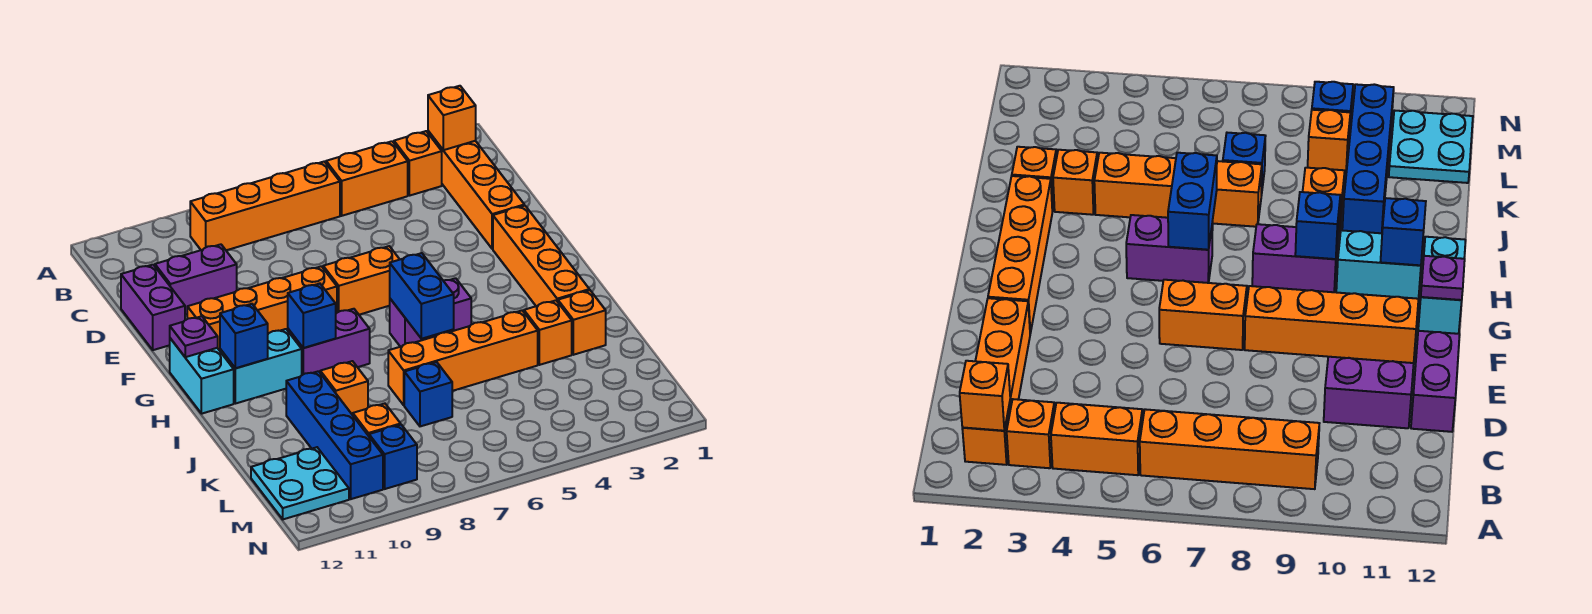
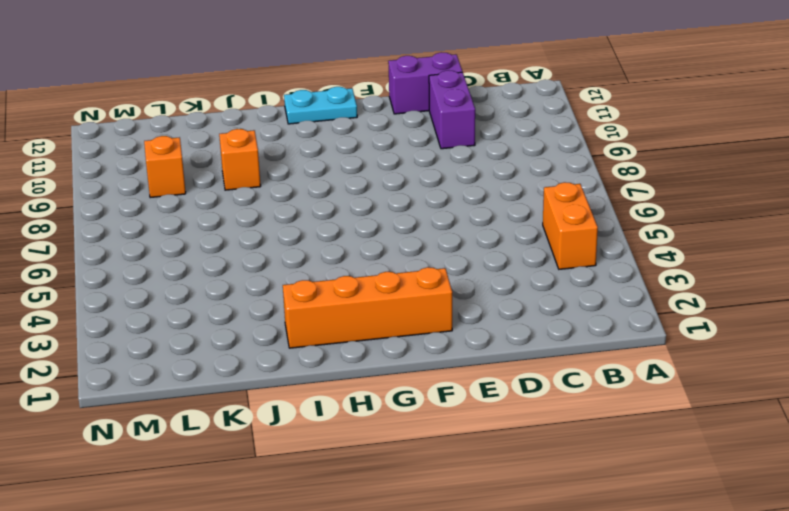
cyan 1x2 plate [284,87,357,124] -> cyan 1x2 brick [170,338,234,414]
none -> orange 1x4 brick [428,131,524,249]
none -> orange 1x1 brick [394,131,442,196]
none -> orange 1x4 brick [190,162,340,250]

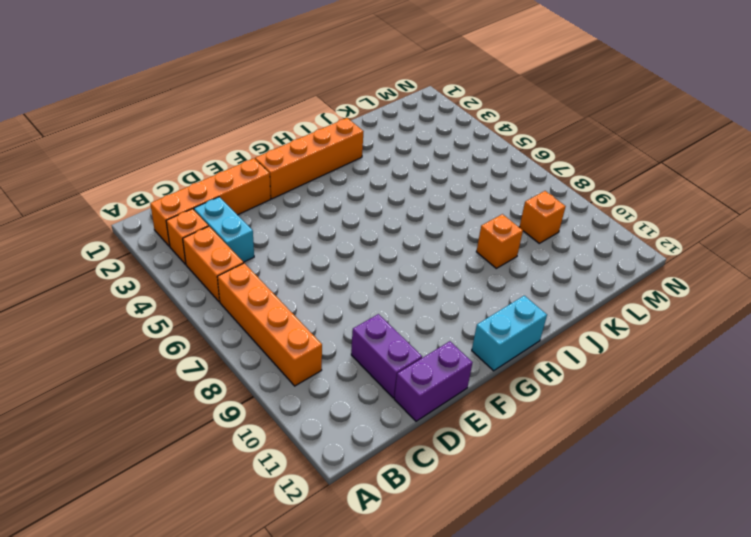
cyan 1x2 brick [194,197,254,262] -> cyan 1x2 brick moved to [220,329,302,404]
none -> orange 1x2 brick [323,246,400,315]
none -> orange 1x4 brick [187,266,337,351]
none -> purple 1x2 brick [390,278,471,347]

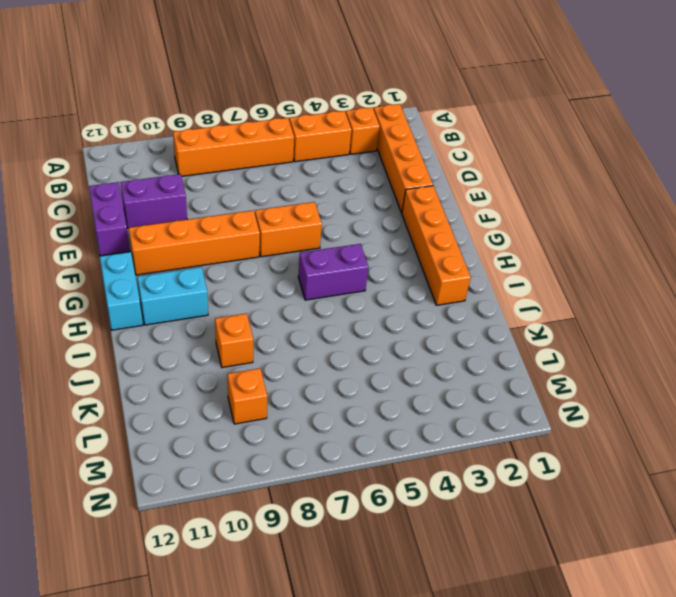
none -> purple 1x2 brick [288,309,370,375]
none -> orange 1x1 brick [558,290,606,355]
none -> orange 1x1 brick [524,300,572,365]

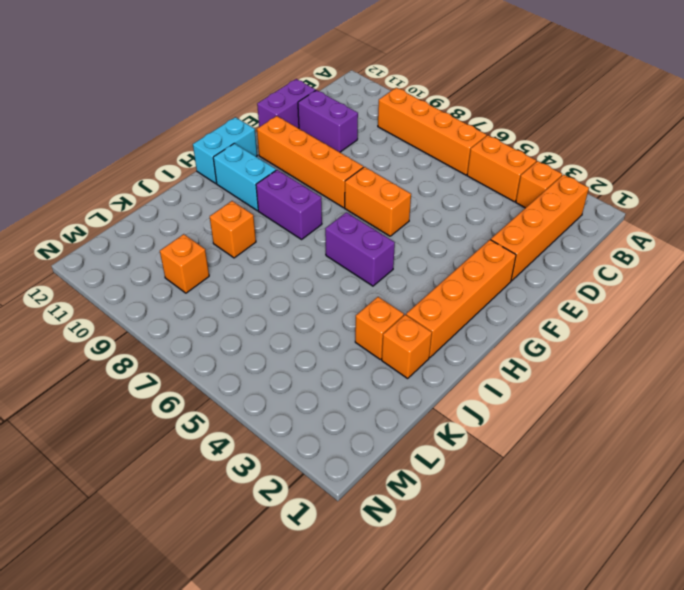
none -> orange 1x4 brick [388,311,538,405]
none -> blue 1x4 brick [286,371,383,499]
none -> blue 1x1 brick [404,362,452,426]

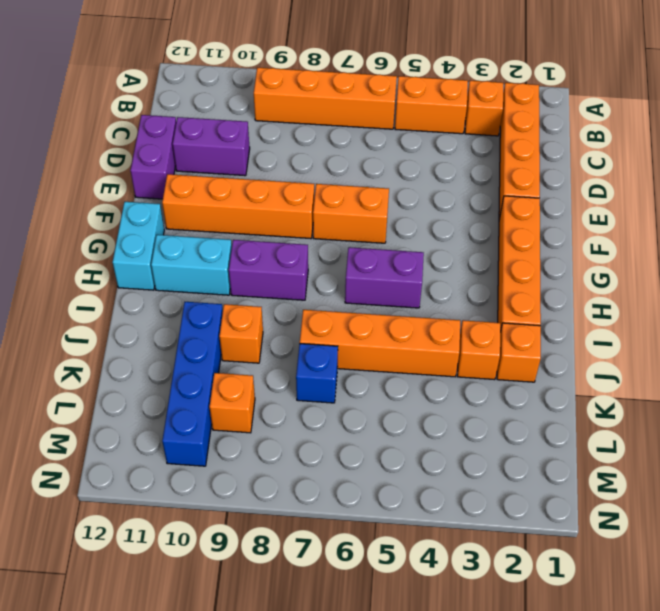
none -> cyan 2x2 plate [251,447,349,519]
none -> blue 1x1 brick [369,425,417,489]
none -> orange 1x1 brick [428,86,476,150]

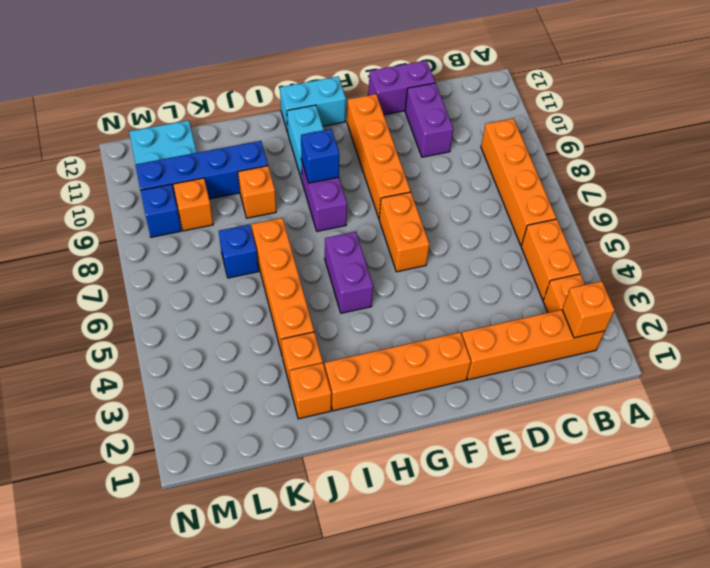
none -> purple 1x1 plate [170,316,218,357]
none -> blue 1x2 brick [390,253,454,339]
none -> blue 1x1 brick [220,304,268,368]

